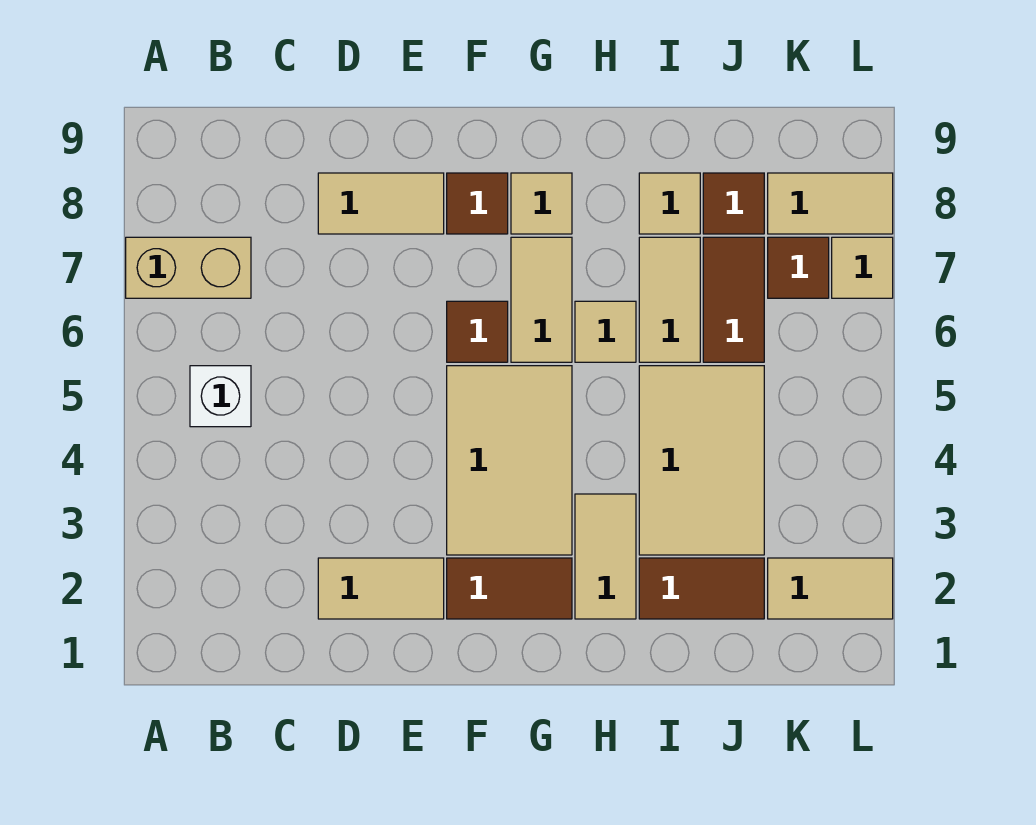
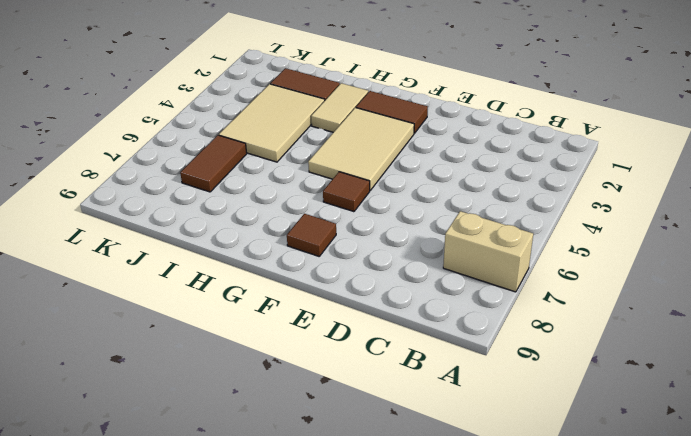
none -> white 1x1 brick [190,366,251,427]
none -> tan 1x2 tile [318,558,444,619]
none -> tan 1x2 tile [318,173,444,234]

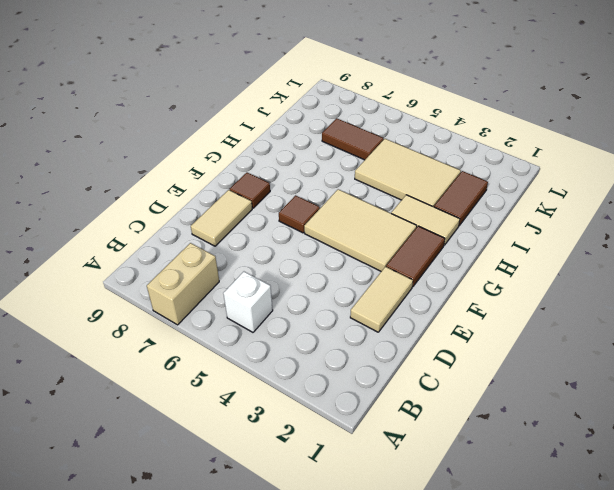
none -> tan 1x2 tile [511,237,572,362]
none -> tan 1x1 tile [511,173,572,234]
none -> tan 1x1 tile [575,301,636,362]

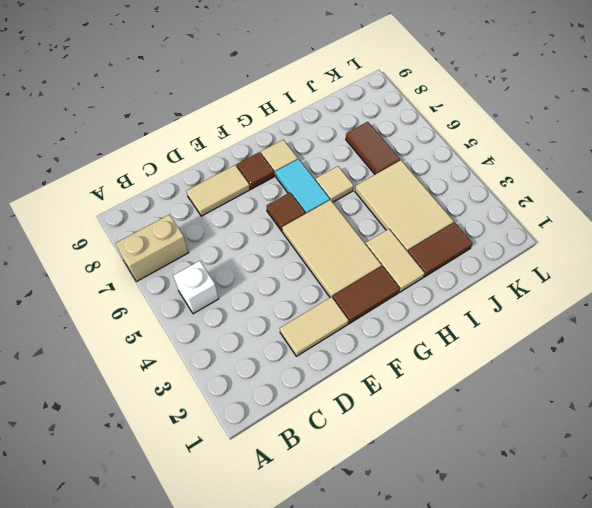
cyan 1x2 tile [276,159,330,214] -> tan 1x2 tile [511,237,572,362]
none -> tan 1x2 tile [639,237,700,362]
none -> tan 1x1 tile [639,173,700,234]
none -> brown 1x1 tile [703,173,764,234]

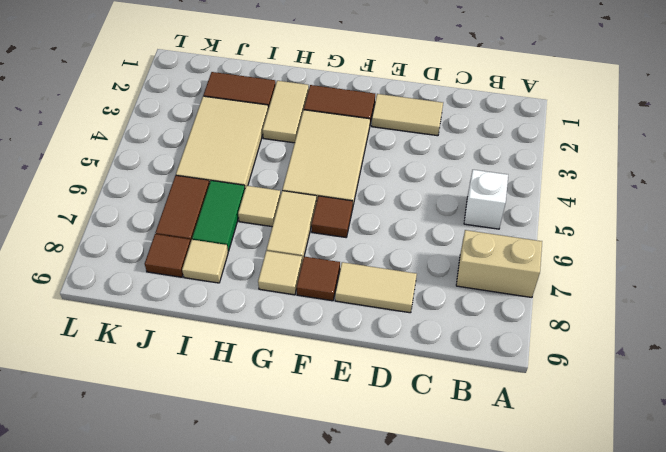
green 1x2 tile [192,181,245,251] -> tan 1x2 tile [639,237,700,362]
none -> tan 1x2 tile [768,558,893,619]
none -> brown 1x1 tile [768,237,829,298]
none -> tan 1x2 tile [768,173,893,234]

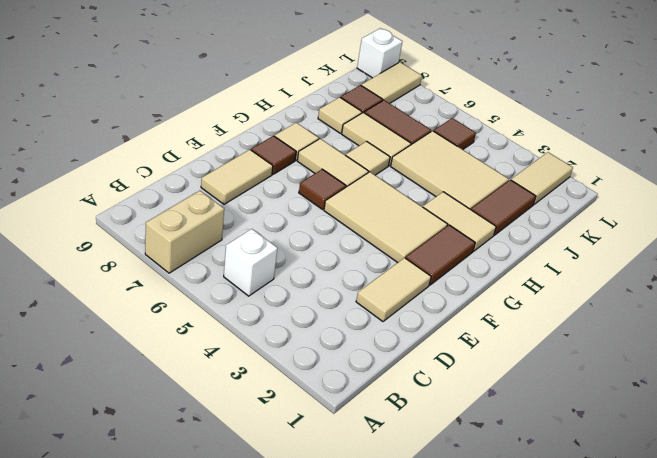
brown 1x1 tile [434,118,476,150] -> brown 1x1 tile moved to [768,237,829,298]
white 1x1 brick [357,28,402,78] -> none
none -> tan 1x1 tile [832,237,893,298]

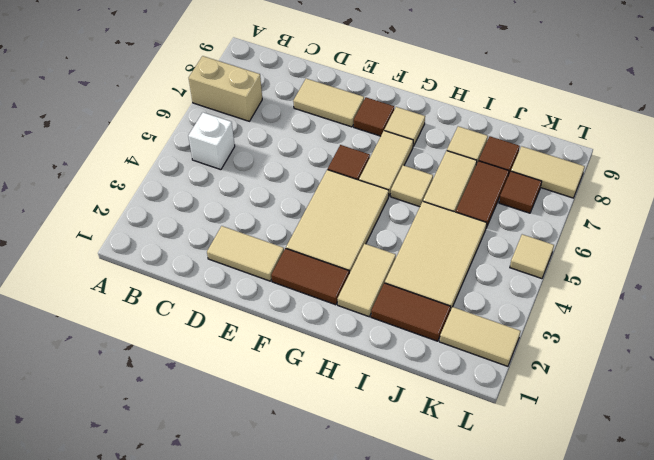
tan 1x1 tile [510,234,554,279] -> tan 1x1 tile moved to [832,237,893,298]

